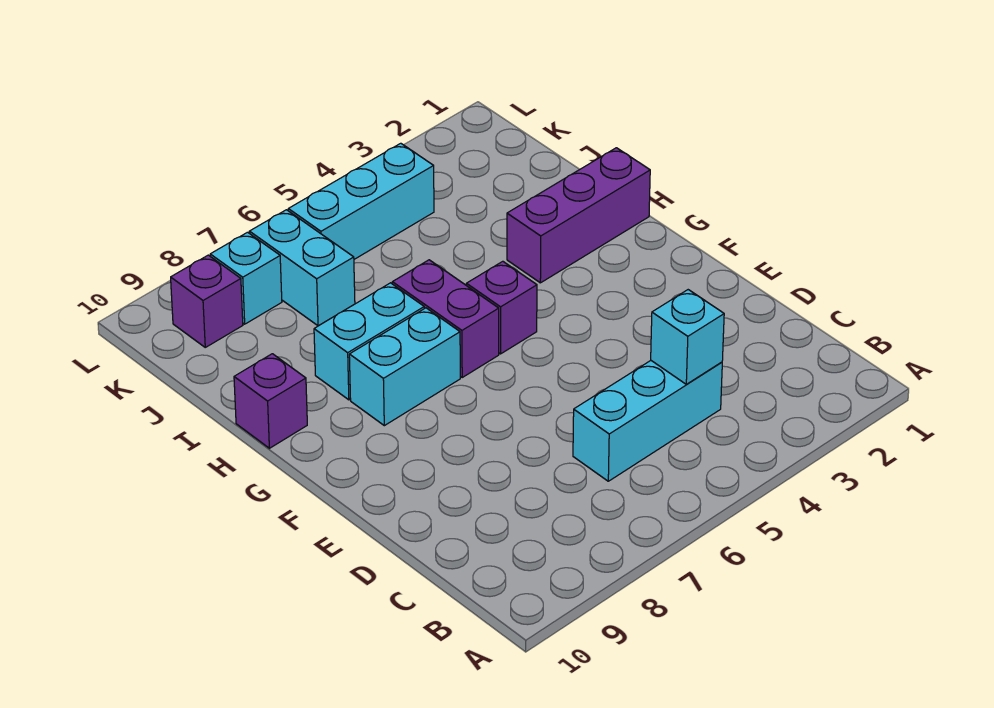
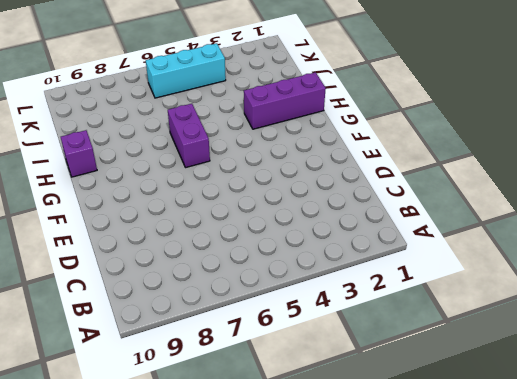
none -> cyan 1x3 brick [573,361,722,481]
none -> purple 1x1 brick [466,261,537,354]
none -> cyan 1x2 brick [349,308,460,426]

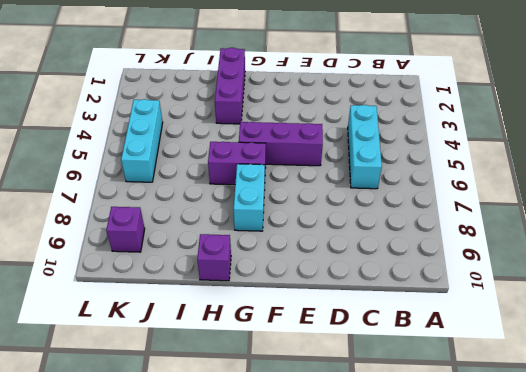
purple 1x3 brick [239,122,323,166] -> purple 1x1 brick [466,261,537,354]
none -> cyan 1x2 brick [314,283,424,400]
none -> cyan 1x2 brick [249,210,355,326]
none -> cyan 1x1 brick [210,232,282,324]

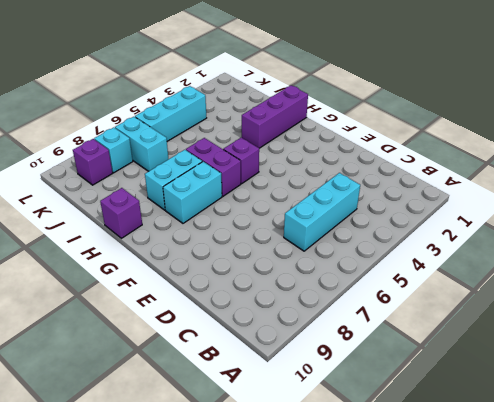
none -> cyan 1x1 brick [651,290,724,384]

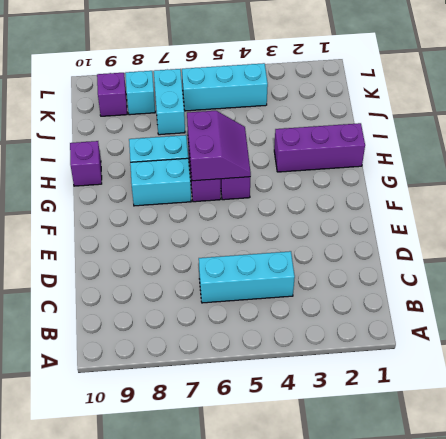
purple 2x2 slope [187,111,251,181] -> none
none -> cyan 1x1 brick [651,290,724,384]

